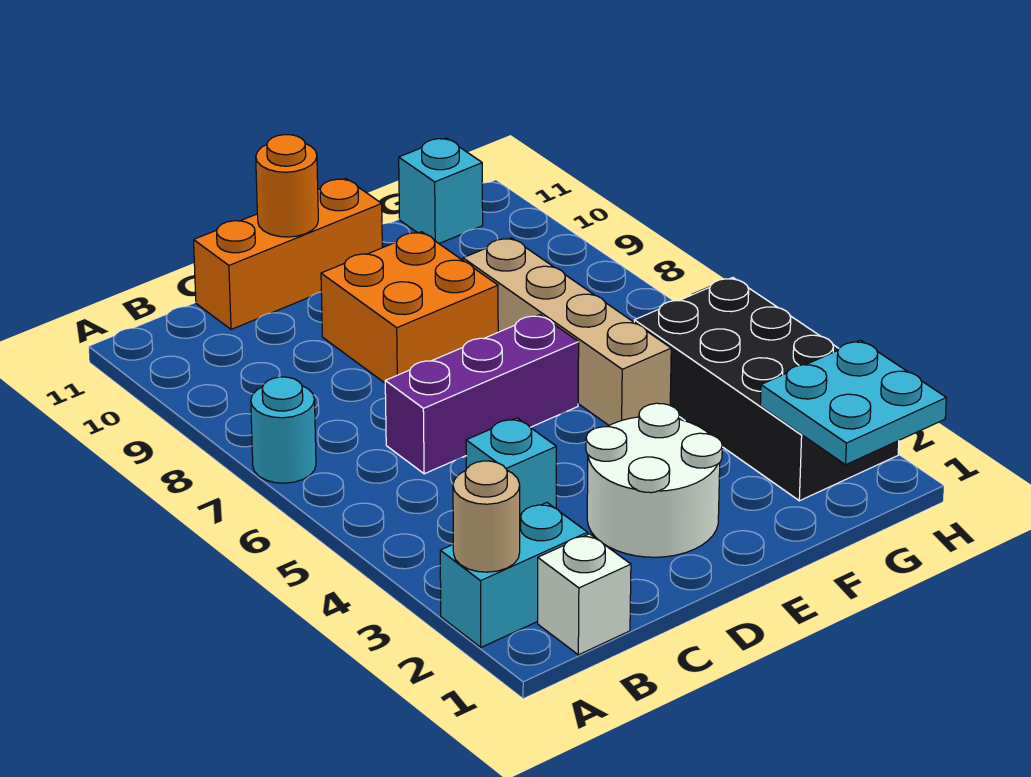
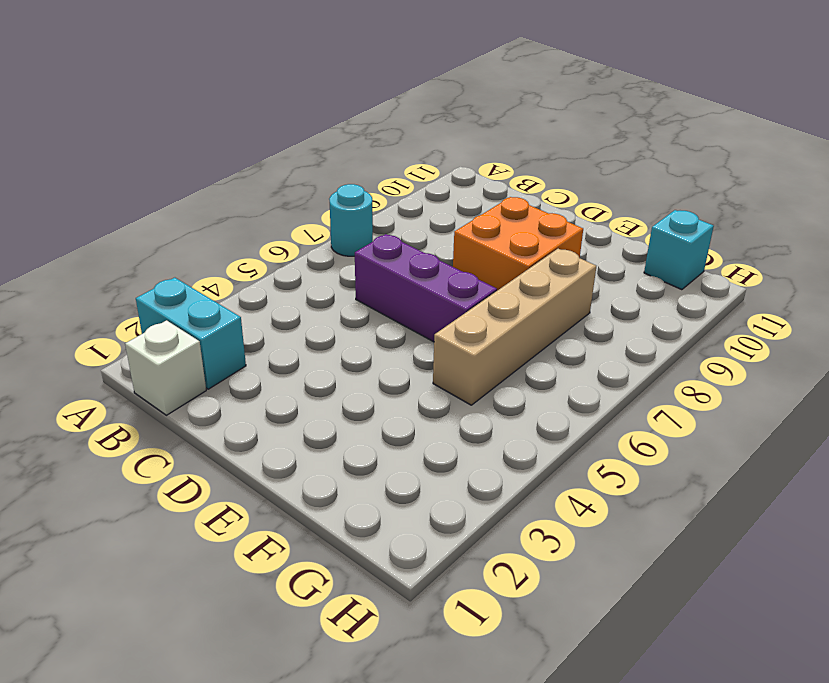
none -> cyan 1x1 brick [466,418,556,514]
none -> orange 1x3 brick [194,178,382,329]
none -> white 2x2 round brick [586,403,722,557]

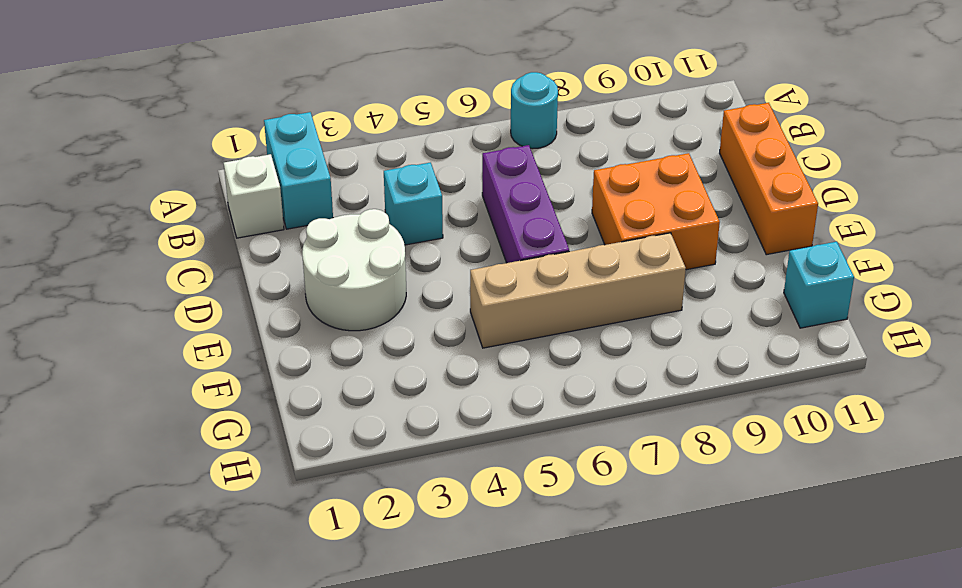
none -> black 2x4 brick [634,278,899,501]
none -> tan 1x1 round brick [453,461,520,572]
none -> orange 1x1 round brick [256,135,318,237]

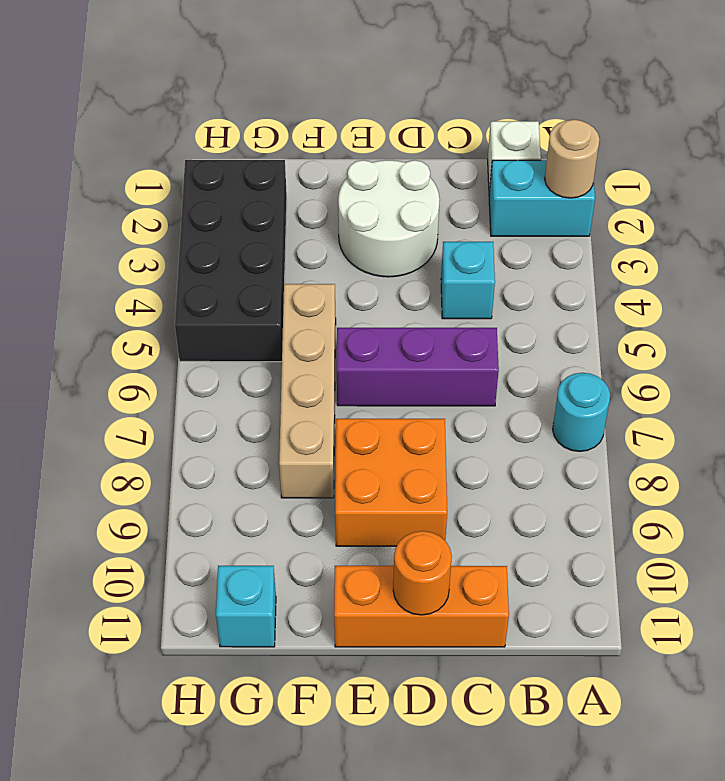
none -> cyan 2x2 plate [760,340,946,465]

